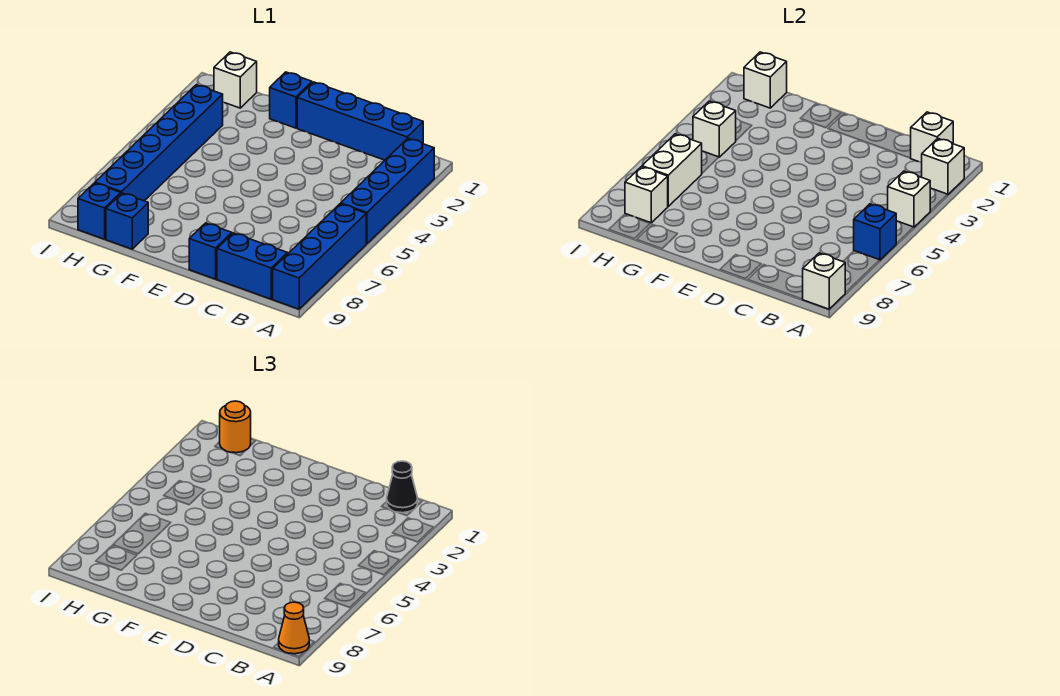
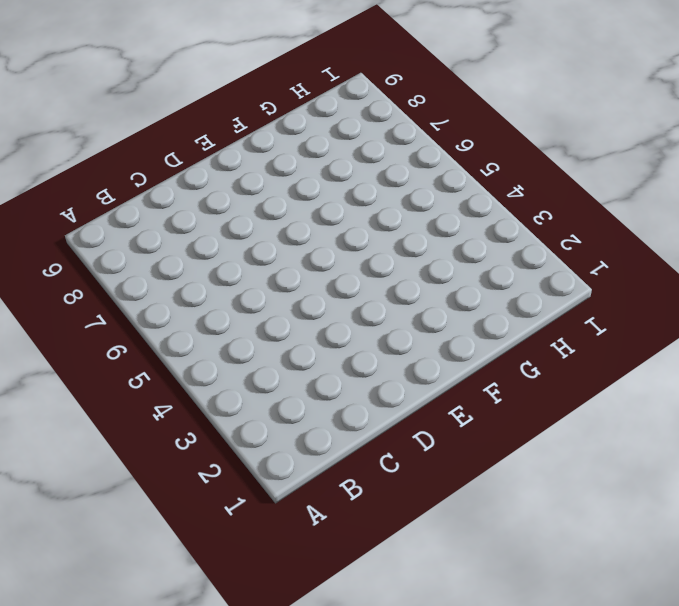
none -> blue 1x4 brick [341,139,434,244]
none -> blue 1x4 brick [273,204,366,309]
none -> blue 1x4 brick [297,82,423,160]

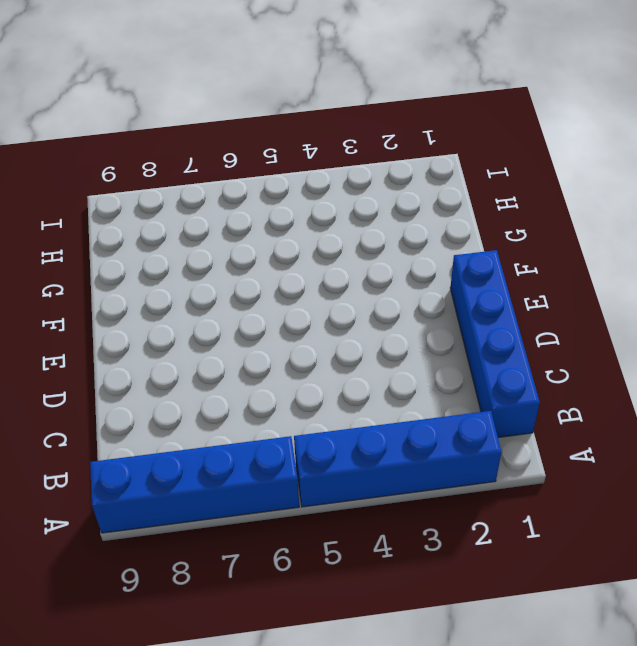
none -> blue 1x2 brick [217,233,288,299]
none -> blue 1x1 brick [189,223,232,279]
none -> blue 1x1 brick [270,72,312,128]

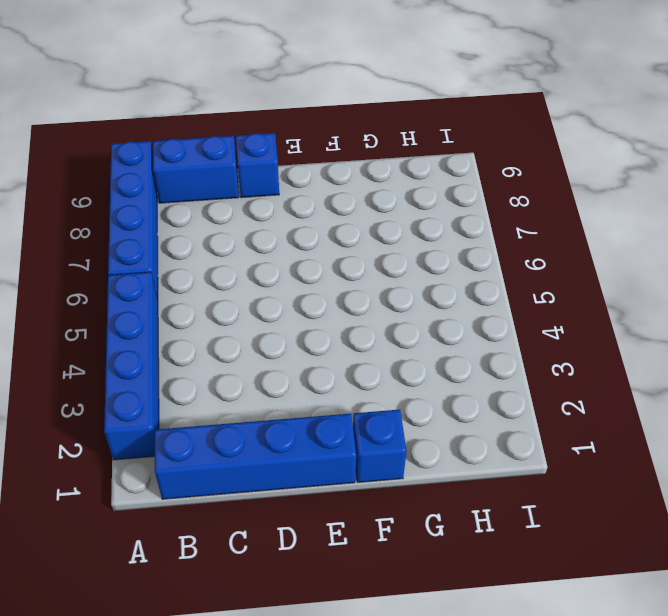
none -> blue 1x1 brick [106,193,148,249]
none -> white 1x1 brick [214,52,257,108]
none -> blue 1x6 brick [95,85,223,201]

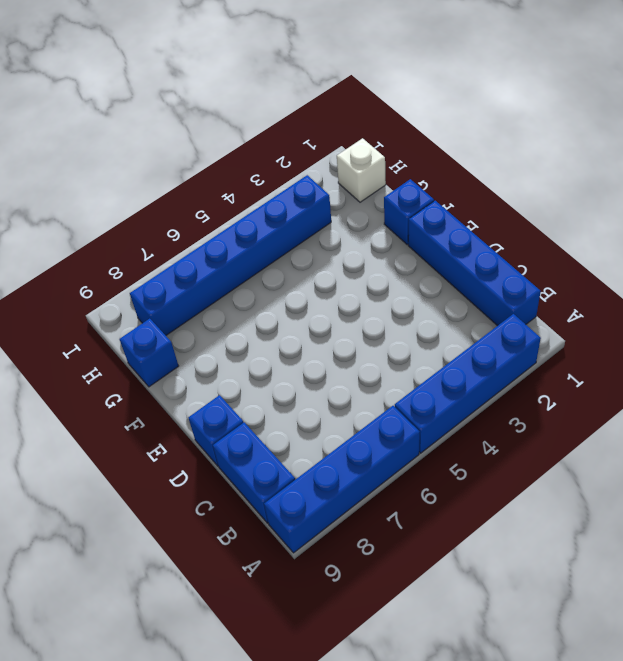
none -> blue 1x1 brick [78,183,121,239]
none -> white 1x1 brick [922,139,964,195]
none -> white 1x1 brick [888,171,930,227]

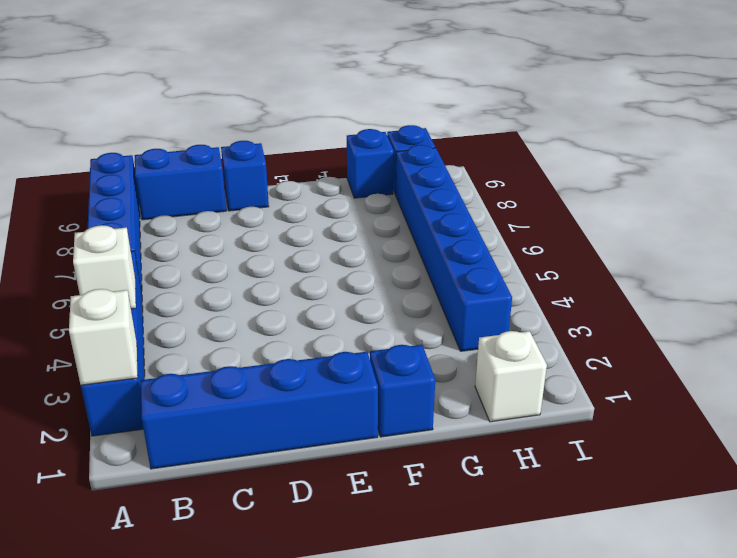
none -> blue 1x1 brick [854,204,896,260]
none -> white 1x1 brick [802,253,845,309]
none -> white 1x1 brick [911,112,953,163]

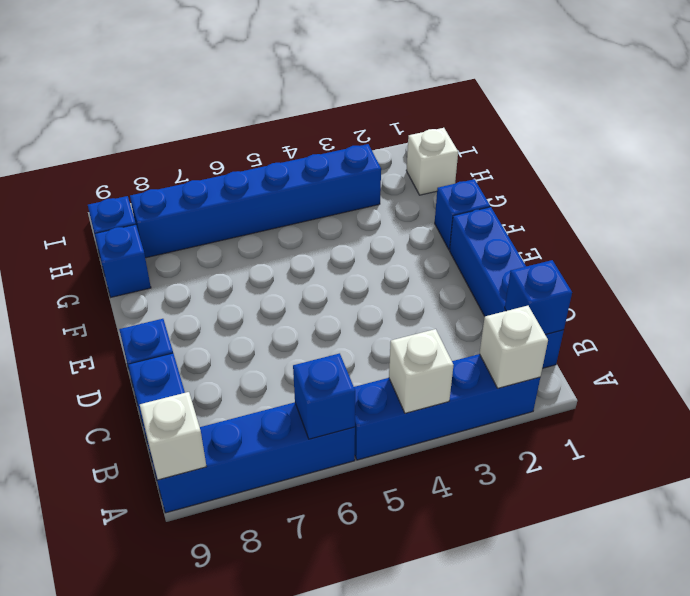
blue 1x1 brick [505,260,572,335] -> white 1x1 brick [911,112,953,163]
none -> white 1x1 brick [744,52,787,108]
none -> white 1x1 brick [693,101,736,157]
none -> white 1x2 brick [642,134,702,206]

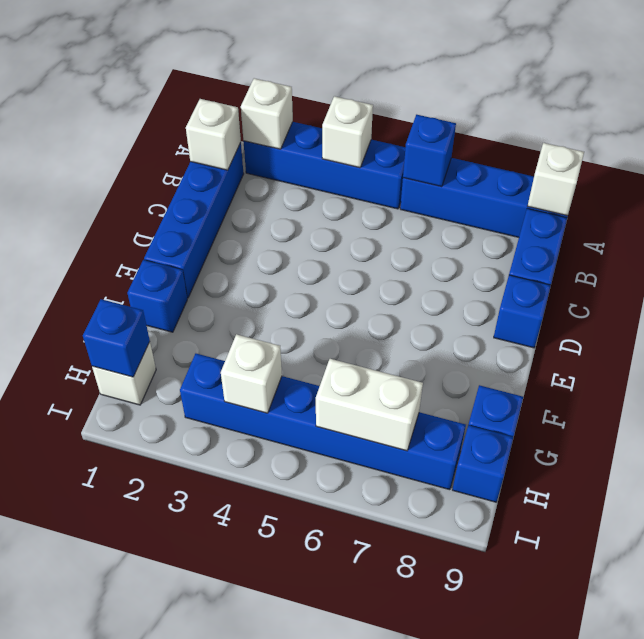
blue 1x1 brick [83,299,150,377] -> white 1x1 brick [744,52,787,108]
none -> white 1x1 brick [625,167,668,223]
none -> orange 1x1 cone [279,602,309,654]
none -> black 1x1 cone [387,461,418,513]

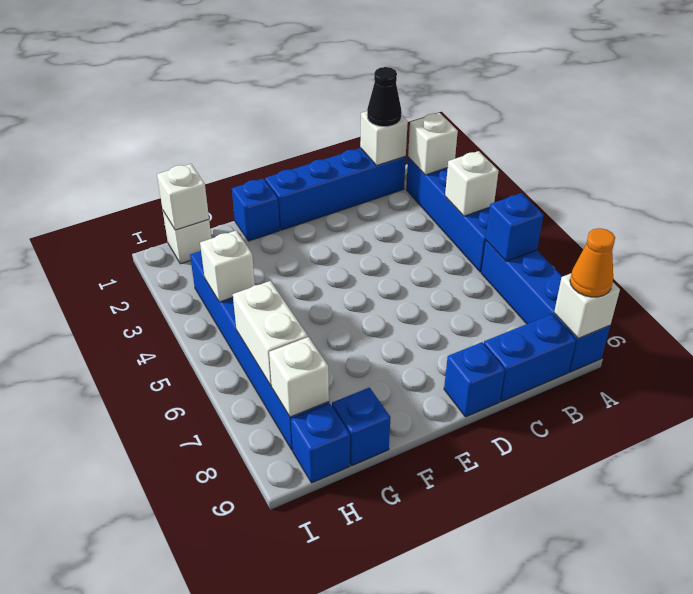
none -> orange 1x1 round brick [220,401,251,453]

